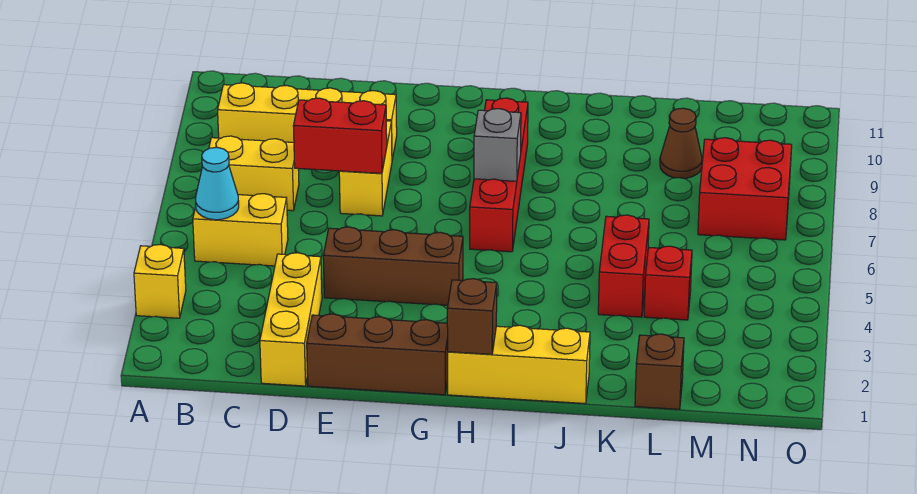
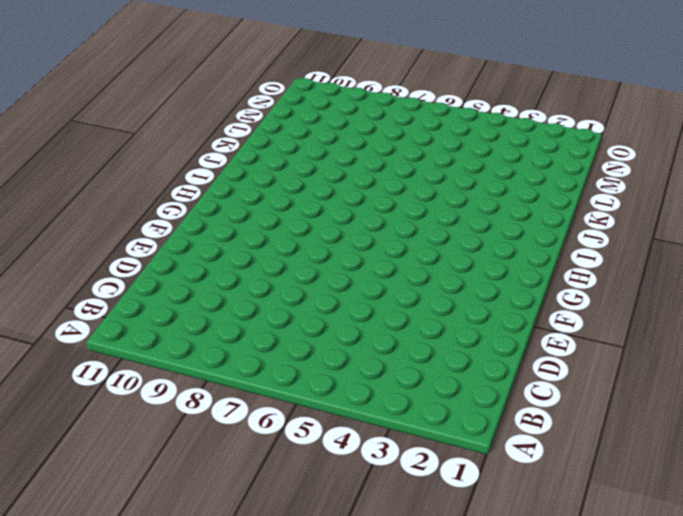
none -> yellow 1x1 brick [134,244,186,318]
none -> yellow 1x2 brick [193,194,288,266]
none -> yellow 1x2 brick [209,136,299,211]

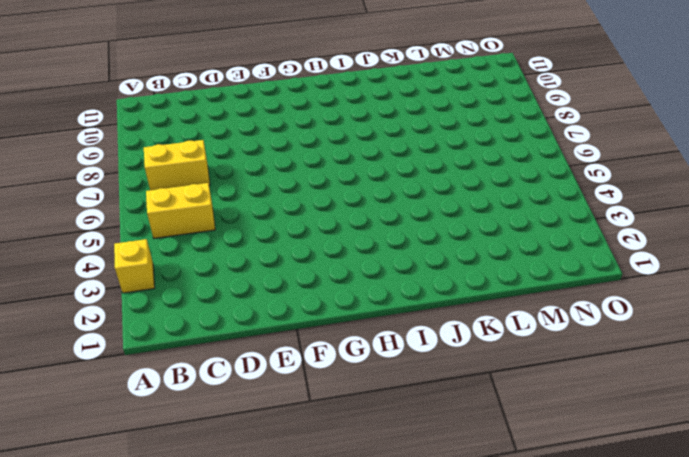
none -> yellow 1x4 brick [218,83,397,160]
none -> yellow 1x3 brick [260,253,322,386]
none -> brown 1x3 brick [307,314,448,395]

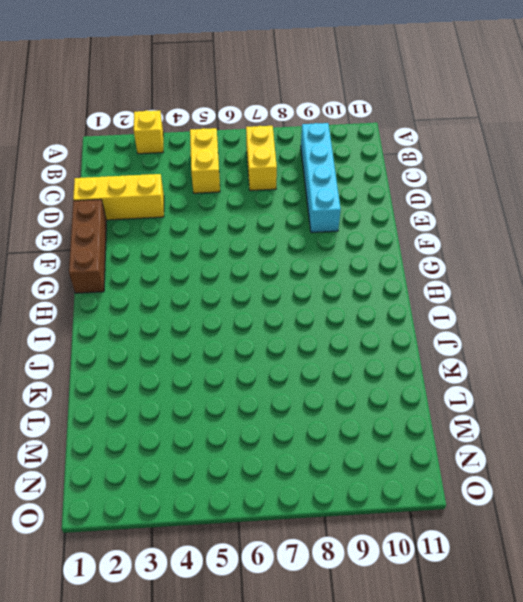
cyan 1x4 brick [301,123,341,232] -> yellow 1x4 brick [218,83,397,160]
none -> brown 1x3 brick [323,227,463,305]
none -> yellow 1x2 brick [339,121,392,216]
none -> yellow 1x3 brick [448,325,590,404]

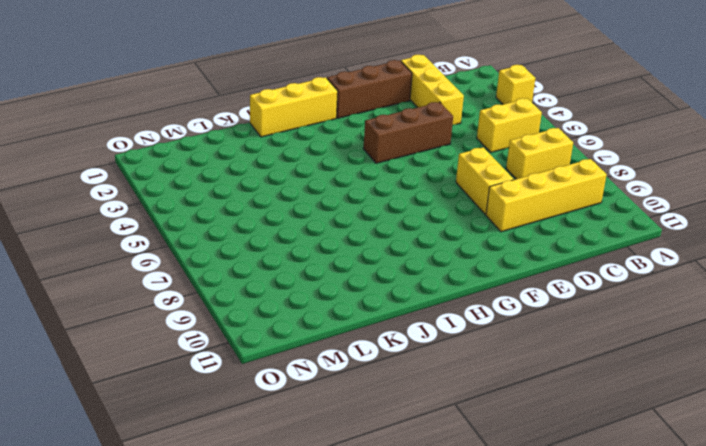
none -> red 1x4 brick [470,98,528,252]
none -> red 1x2 brick [598,215,649,317]
none -> brown 1x1 brick [635,334,684,409]

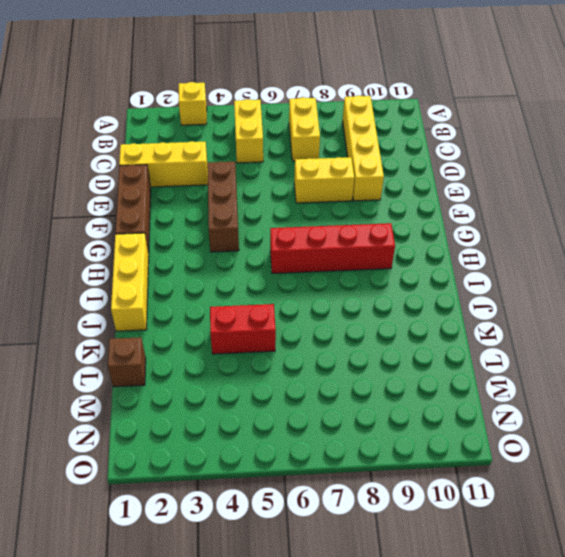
none -> red 1x1 brick [644,246,692,320]
none -> brown 1x1 cone [660,108,702,178]
none -> red 2x2 brick [698,138,792,240]

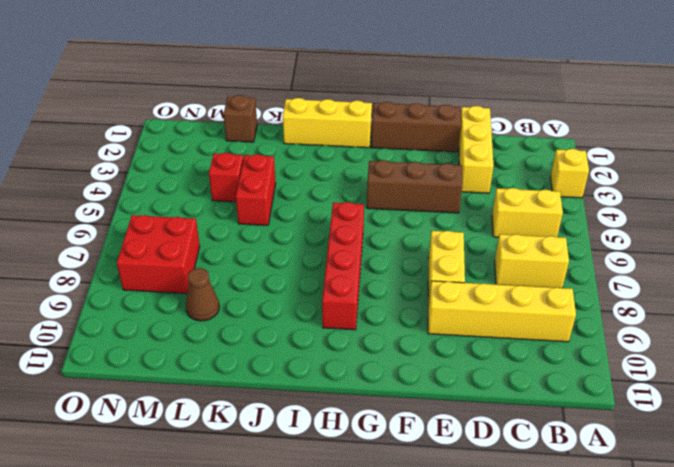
none -> cyan 1x1 cone [196,148,239,220]
none -> red 1x2 brick [293,98,387,173]
none -> brown 1x1 brick [447,279,497,354]

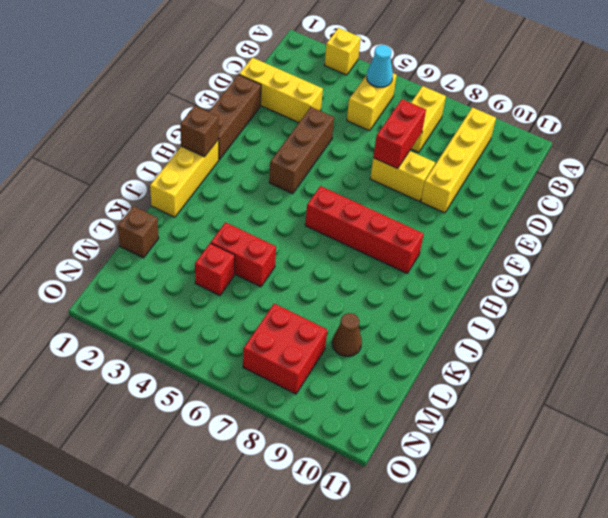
none -> grey 1x1 brick [474,109,521,181]

